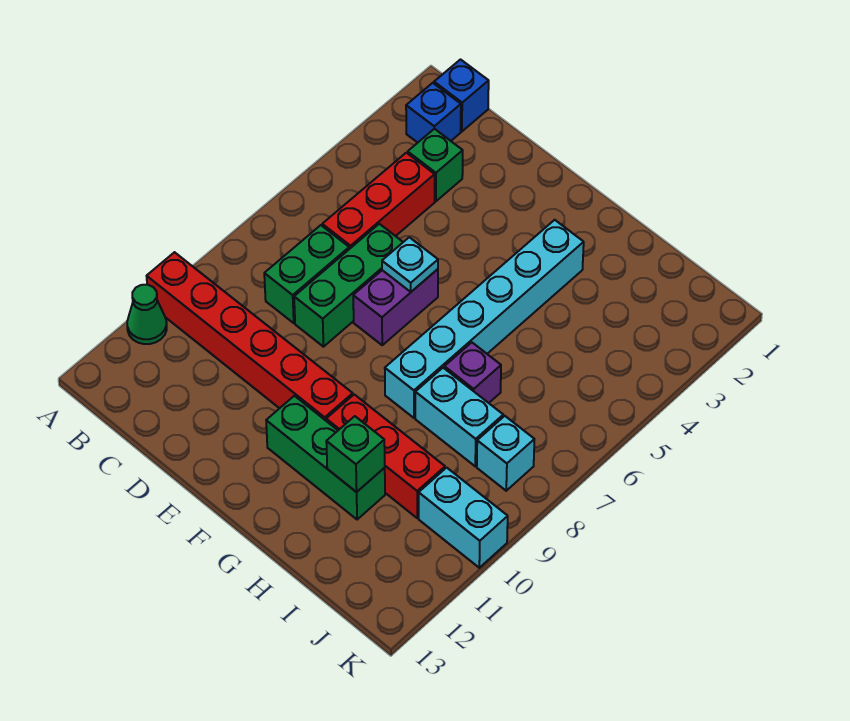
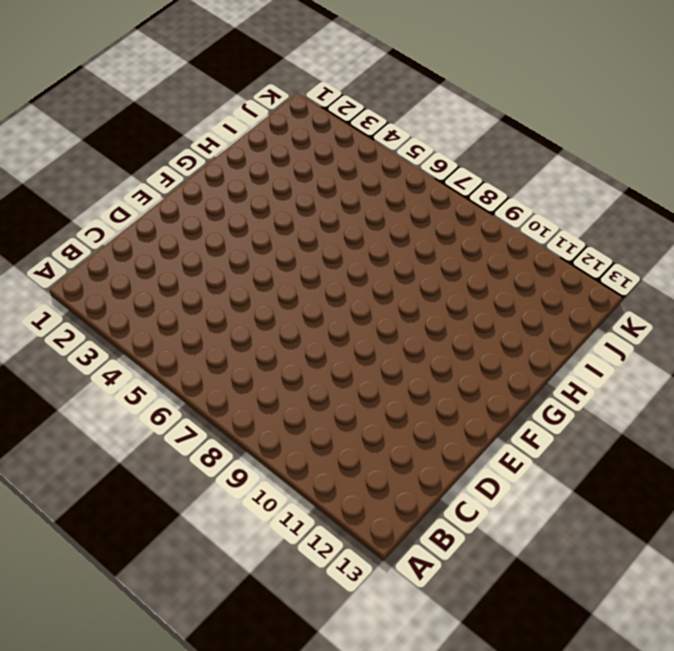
none -> red 1x6 brick [147,252,353,420]
none -> green 1x1 cone [127,285,167,344]
none -> blue 1x1 brick [434,60,489,131]

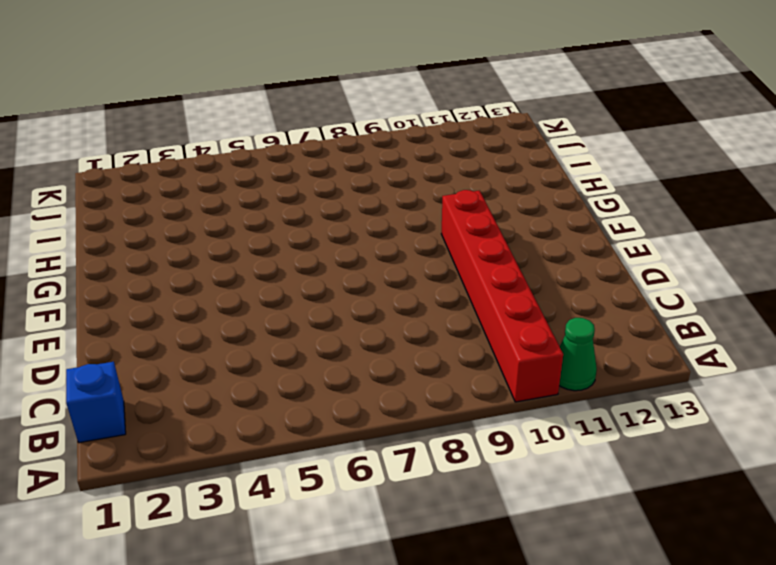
none -> blue 1x1 brick [406,83,461,143]
none -> green 1x1 brick [408,129,463,201]
none -> red 1x3 brick [322,153,435,249]

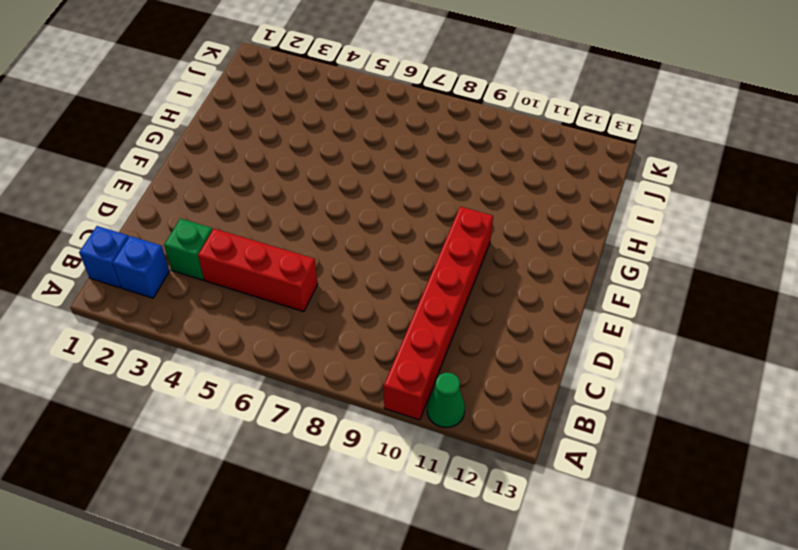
none -> green 1x2 brick [264,225,349,323]
none -> green 1x3 brick [294,224,403,347]
none -> purple 1x2 brick [353,269,438,345]

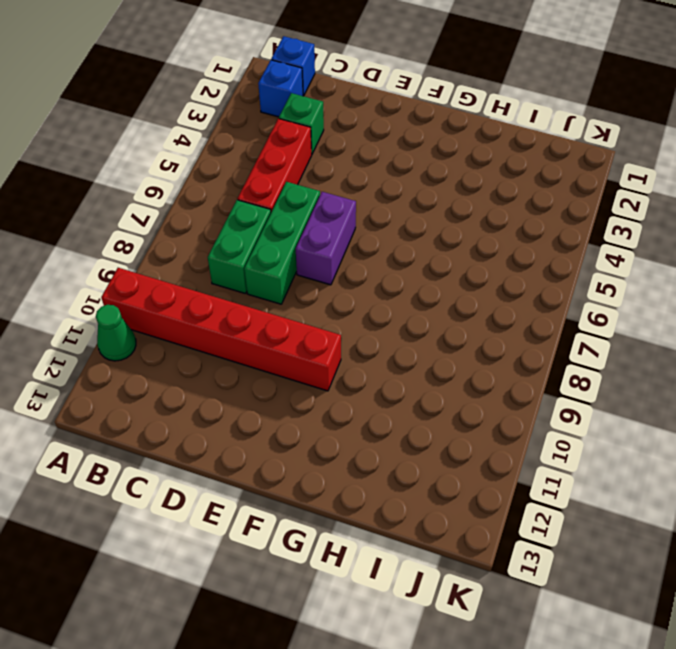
none -> green 1x3 brick [266,396,385,520]
none -> cyan 1x6 brick [385,220,584,418]
none -> red 1x3 brick [326,395,445,518]

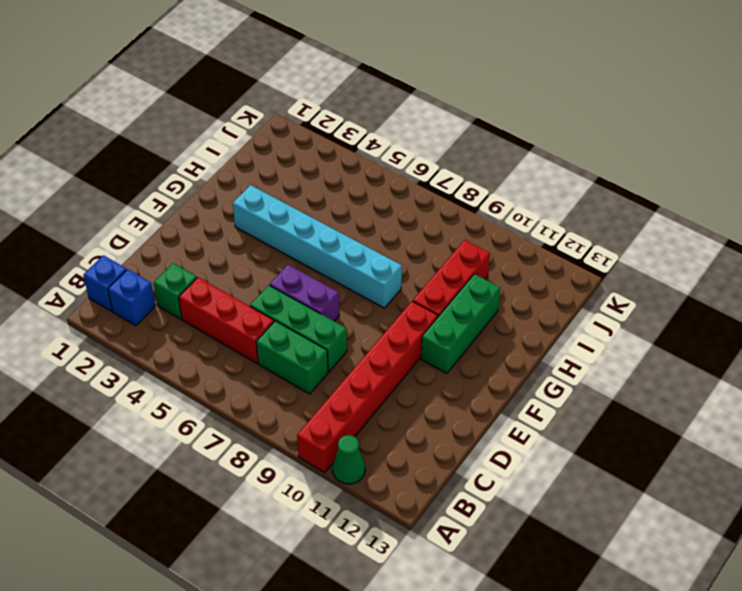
none -> purple 1x1 brick [444,342,501,403]
none -> cyan 1x2 brick [415,368,503,466]
none -> cyan 1x1 brick [477,416,534,491]

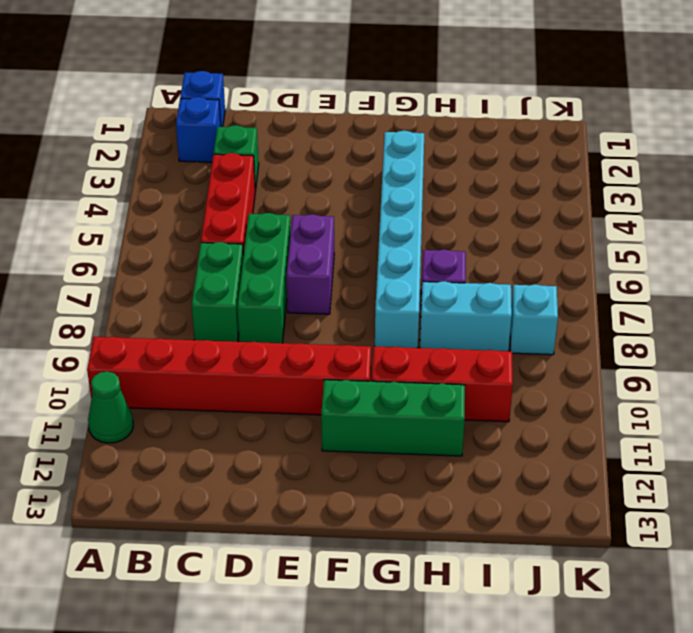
none -> cyan 1x2 brick [419,468,508,568]
none -> cyan 1x1 plate [382,237,438,292]
none -> green 1x1 brick [326,416,385,492]

